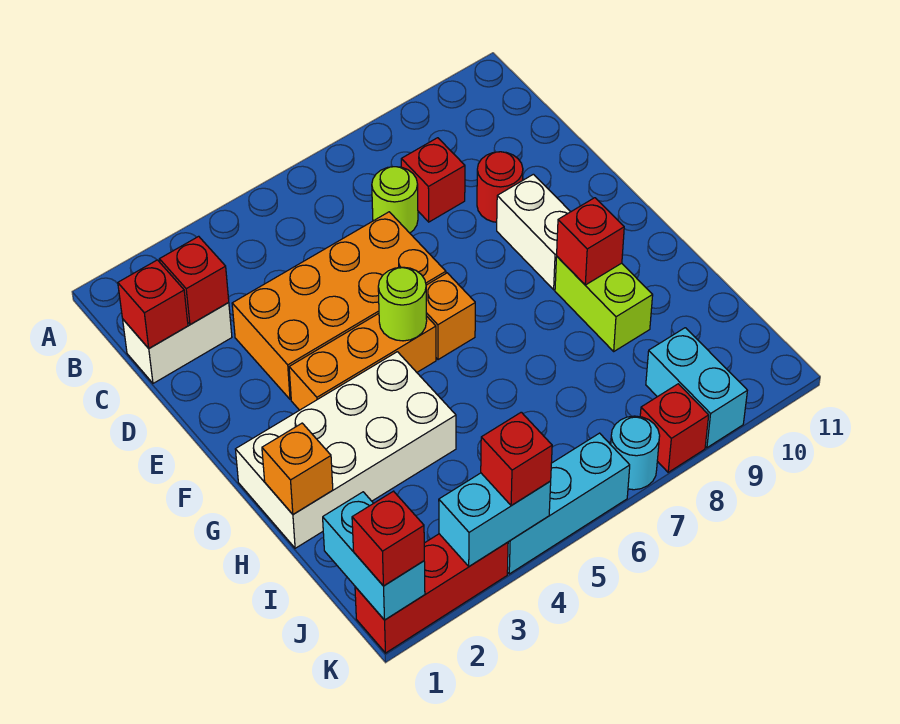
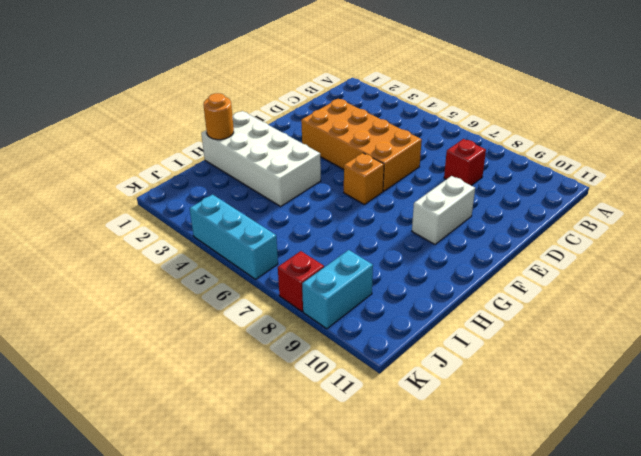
orange 1x1 round brick [203,93,234,140] -> orange 1x1 brick [262,423,333,514]
none -> white 1x2 brick [123,303,232,383]
none -> lime 1x1 round brick [372,167,418,233]
none -> red 1x1 round brick [477,152,523,222]

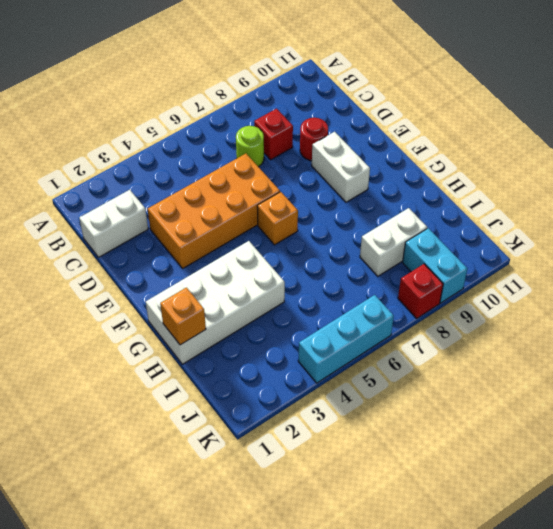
white 1x2 brick [360,208,427,276] -> none
none -> orange 1x3 brick [289,314,436,410]
none -> lime 1x2 brick [555,257,653,351]
none -> red 1x3 brick [355,534,508,653]

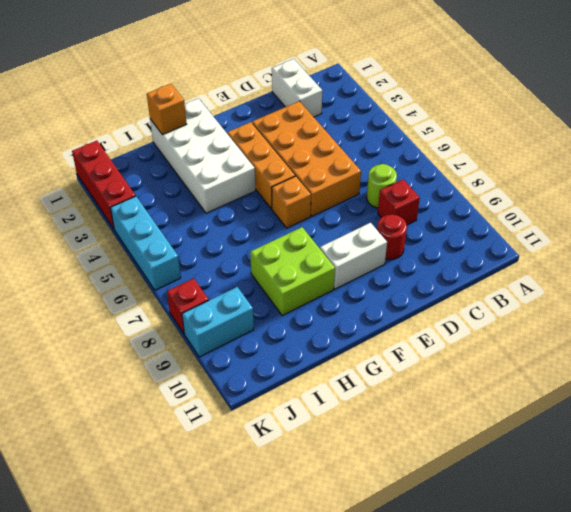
lime 2x2 brick [250,227,335,315] -> lime 1x2 brick [555,257,653,351]
none -> cyan 1x1 round brick [611,416,660,490]
none -> red 1x1 brick [118,260,188,348]
none -> red 1x1 brick [160,236,229,325]

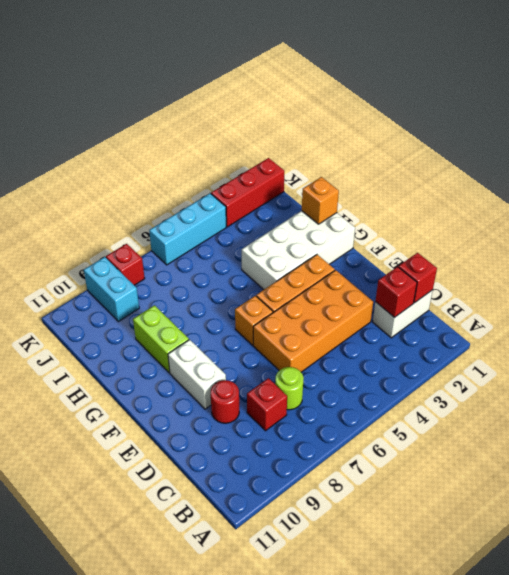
none -> cyan 1x1 round brick [611,416,660,490]
none -> lime 1x1 round brick [378,267,427,341]
none -> red 1x1 brick [557,198,624,285]

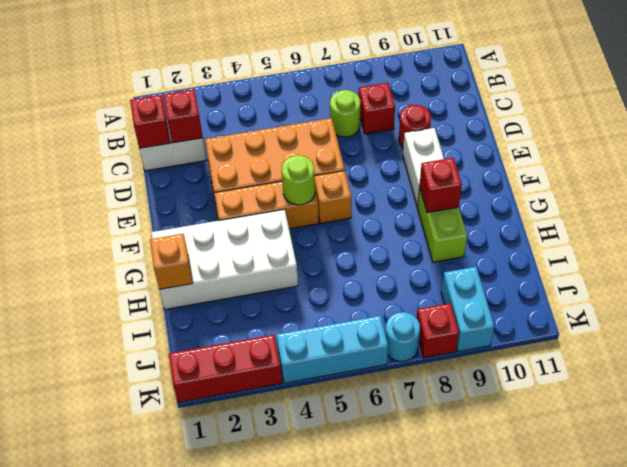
none -> cyan 1x2 brick [323,492,425,620]
none -> cyan 1x2 brick [439,473,551,566]
none -> red 1x1 brick [352,491,424,586]

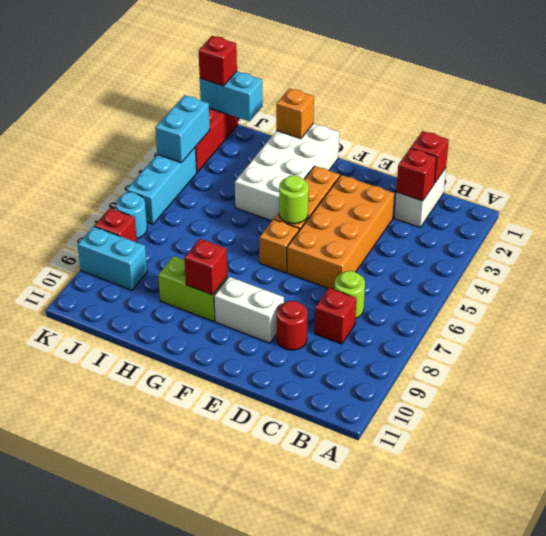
none -> red 1x1 brick [481,412,552,506]

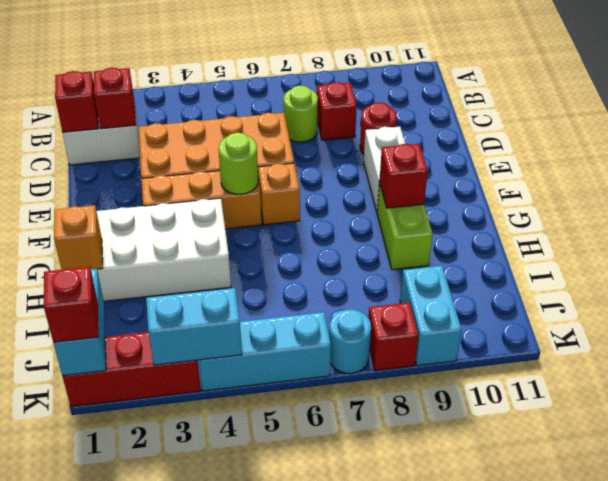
none -> red 1x1 brick [481,412,552,506]

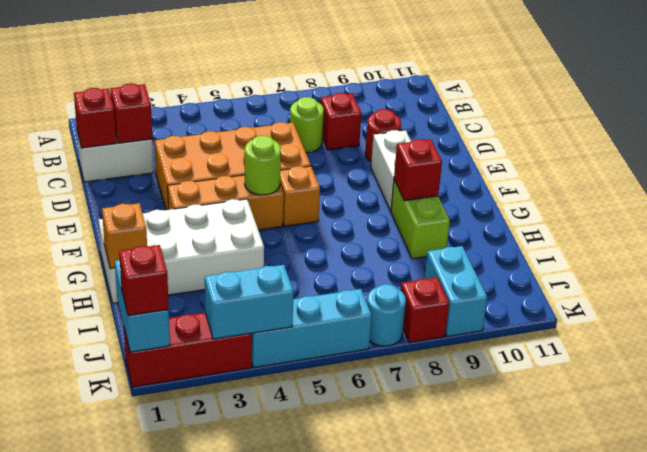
none -> red 1x1 brick [481,412,552,506]

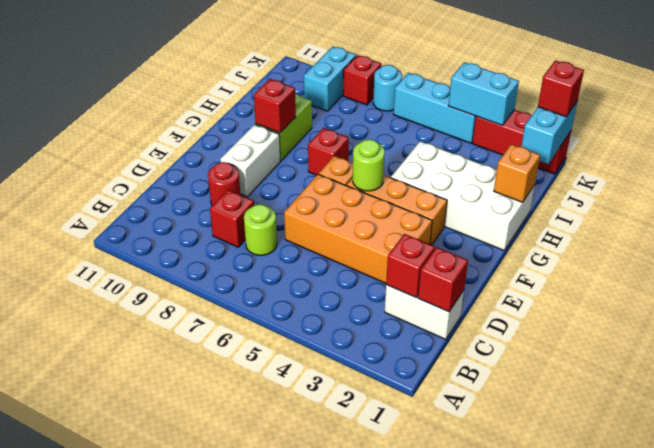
red 1x1 brick [308,128,349,175] -> red 1x1 brick moved to [481,412,552,506]

